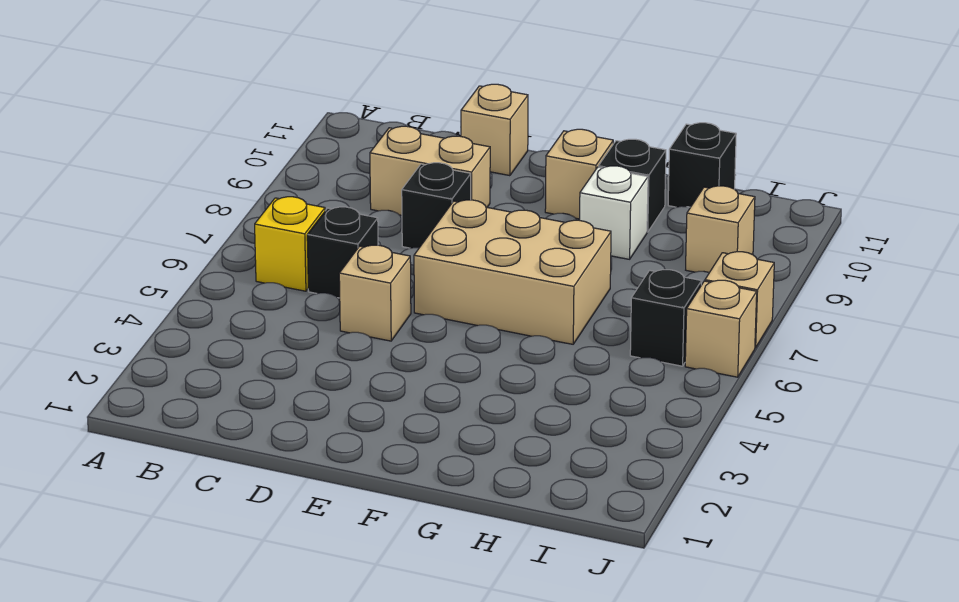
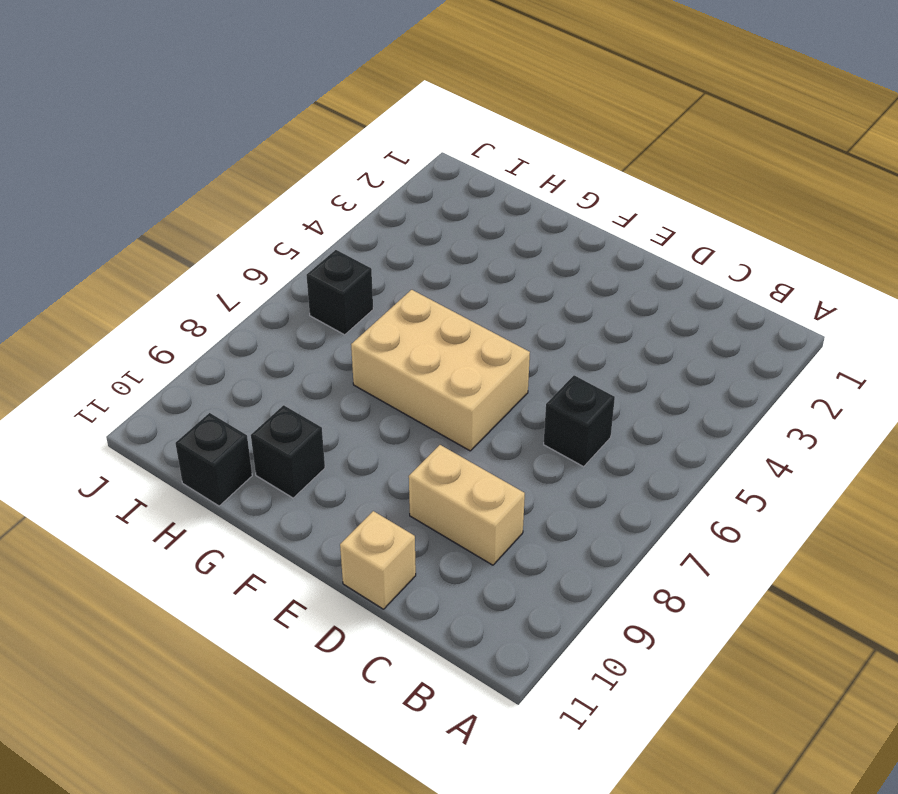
none -> yellow 1x1 brick [255,197,325,291]
none -> tan 1x1 brick [339,245,411,341]
none -> black 1x1 brick [402,163,471,248]

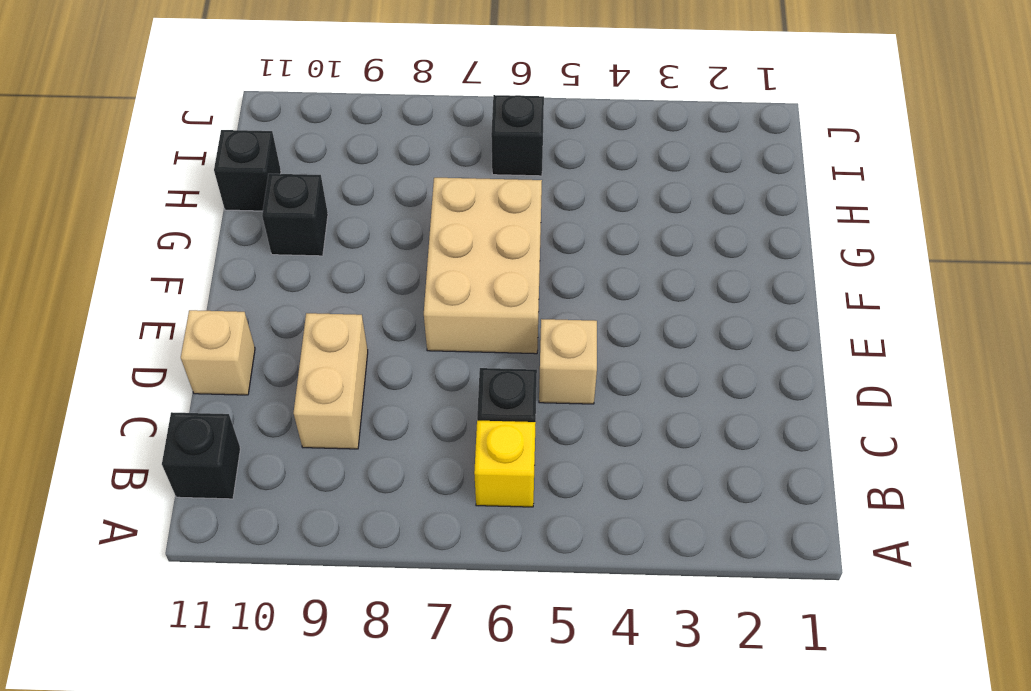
black 1x1 brick [162,412,240,499] -> black 1x1 brick moved to [402,163,471,248]
none -> tan 1x1 brick [545,129,613,219]
none -> white 1x1 brick [580,166,648,259]
none -> tan 1x1 brick [686,186,755,272]

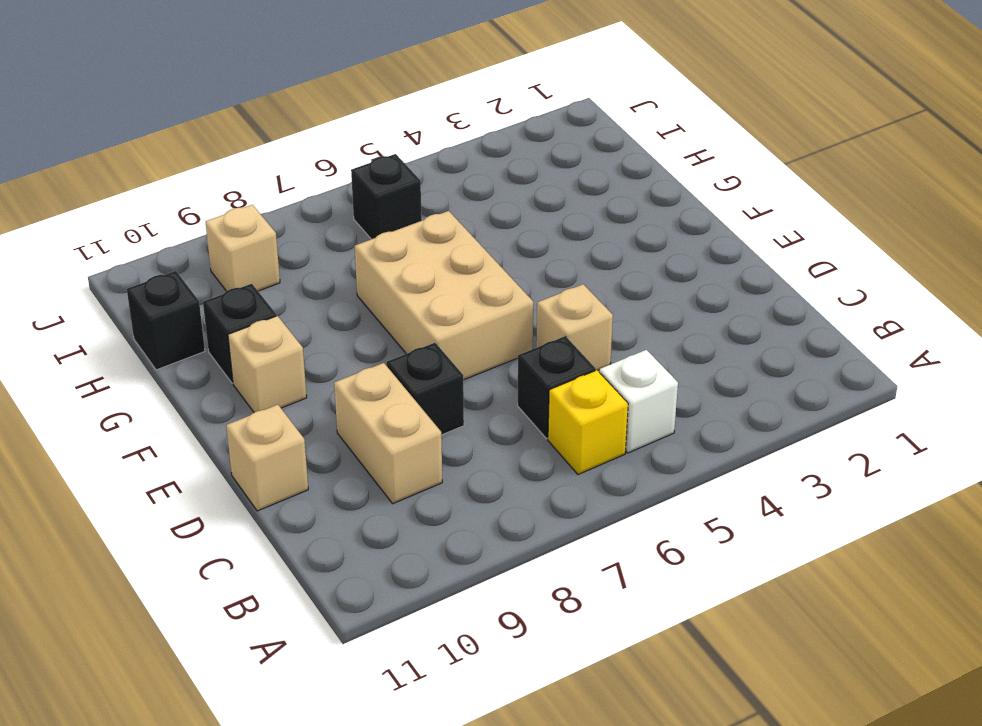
white 1x1 brick [599,350,678,453] -> white 1x1 brick moved to [580,166,648,259]
none -> tan 1x1 brick [685,280,757,377]
none -> tan 1x1 brick [705,252,774,348]

